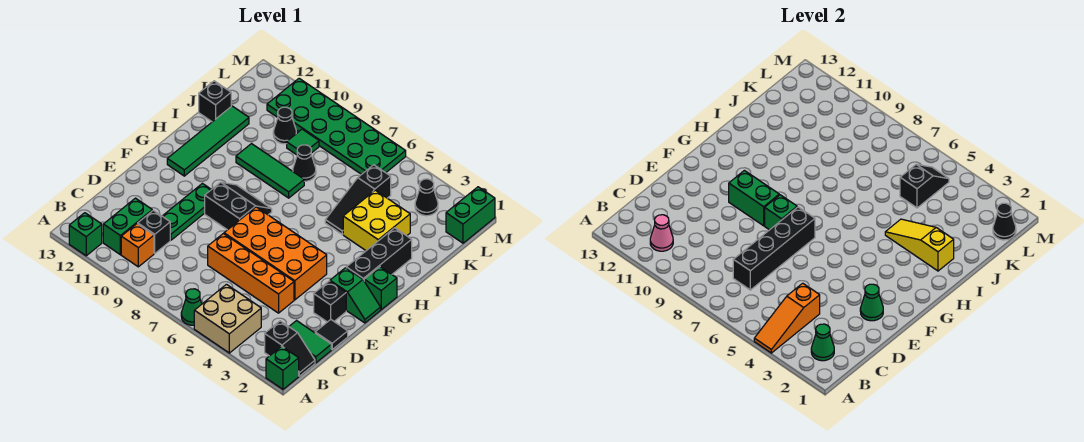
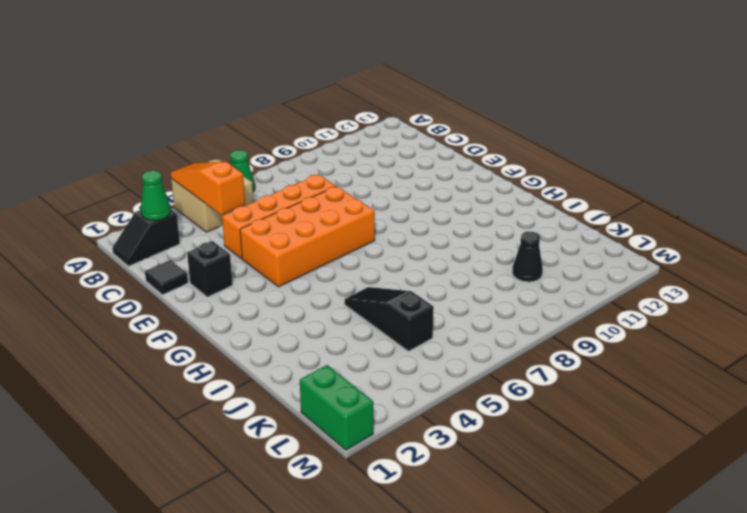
none -> green 1x1 brick [266,346,299,389]
none -> green 1x1 brick [69,213,102,256]
none -> orange 1x1 brick [121,224,154,267]
none -> green 1x2 brick [103,198,152,255]

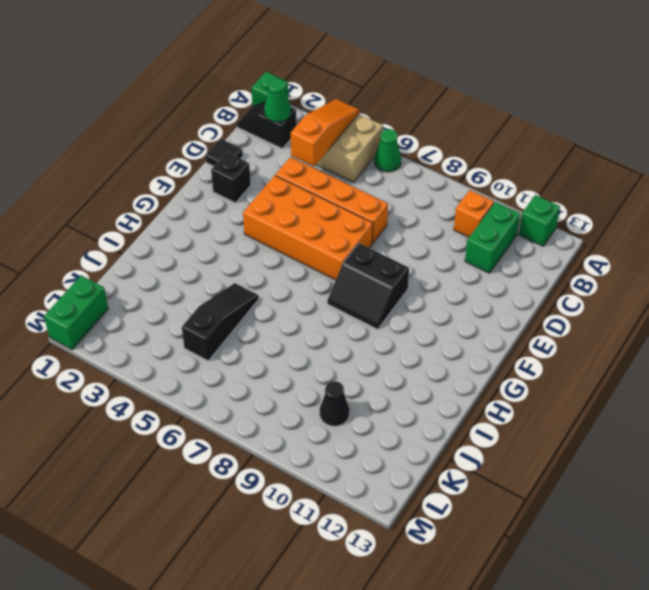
none -> green 1x2 tile [289,321,331,363]
none -> black 1x1 brick [138,210,170,253]
none -> green 1x3 plate [163,184,211,240]
none -> green 1x2 slope [330,268,381,323]

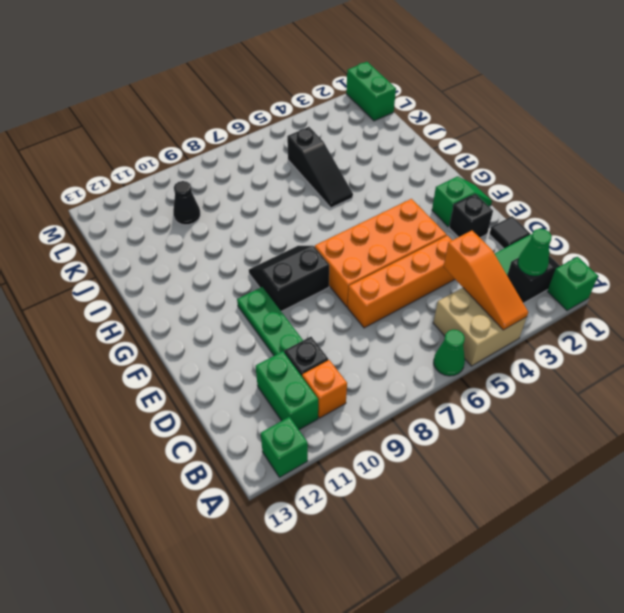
none -> green 1x1 brick [364,267,397,310]
none -> black 1x3 brick [346,228,412,280]
none -> green 1x4 tile [167,106,249,176]
none -> yellow 2x2 brick [343,190,410,251]

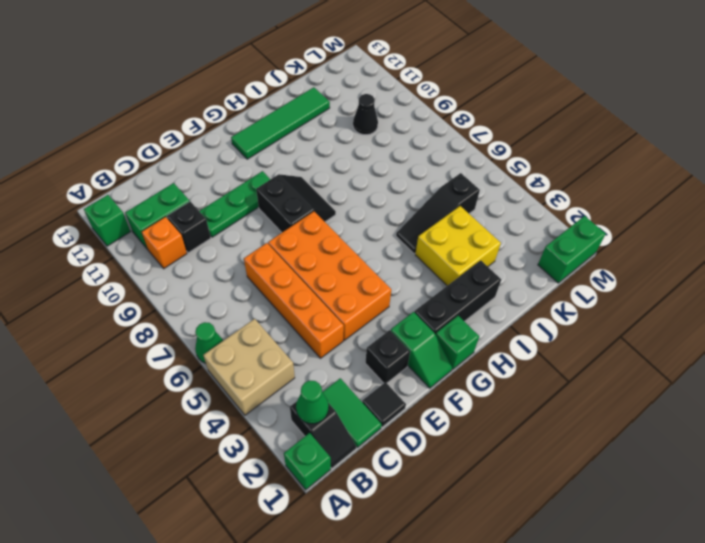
none -> green 1x3 tile [236,144,304,198]
none -> black 1x1 cone [293,145,316,181]
none -> black 1x1 brick [199,81,231,122]
none -> green 1x1 tile [287,129,319,155]

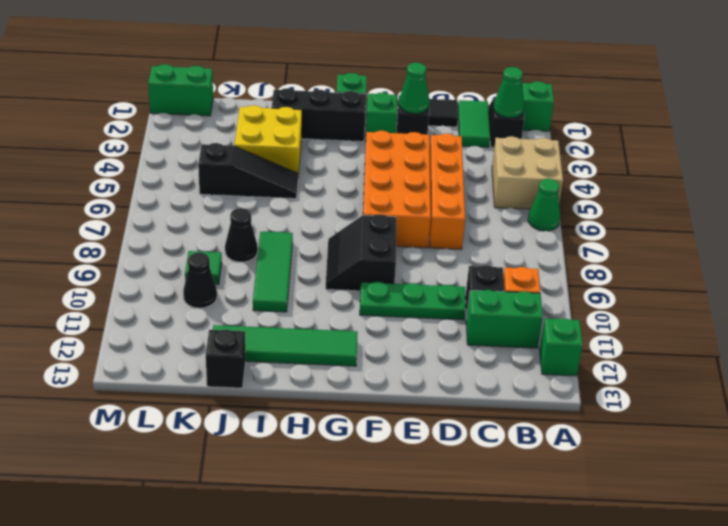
none -> black 1x1 cone [415,179,438,216]
none -> green 2x6 plate [267,78,406,174]
none -> orange 1x3 slope [754,283,820,353]
none -> pink 1x1 cone [650,215,673,251]

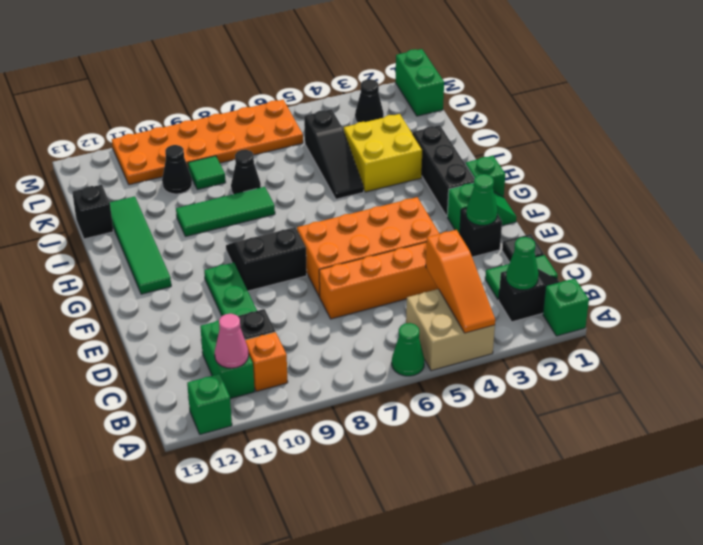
orange 2x6 plate [112,100,303,185] -> green 2x6 plate [267,78,406,174]
none -> black 1x4 brick [733,207,815,290]
none -> green 1x1 brick [765,195,797,230]
none -> green 1x2 brick [729,171,779,226]
none -> yellow 1x3 slope [885,219,954,271]

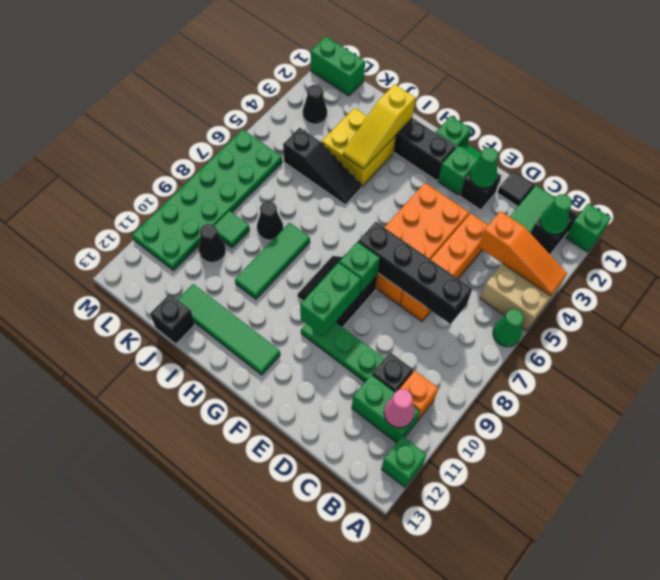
none -> black 1x2 slope [900,164,949,208]
none -> black 1x1 cone [993,203,1016,240]

